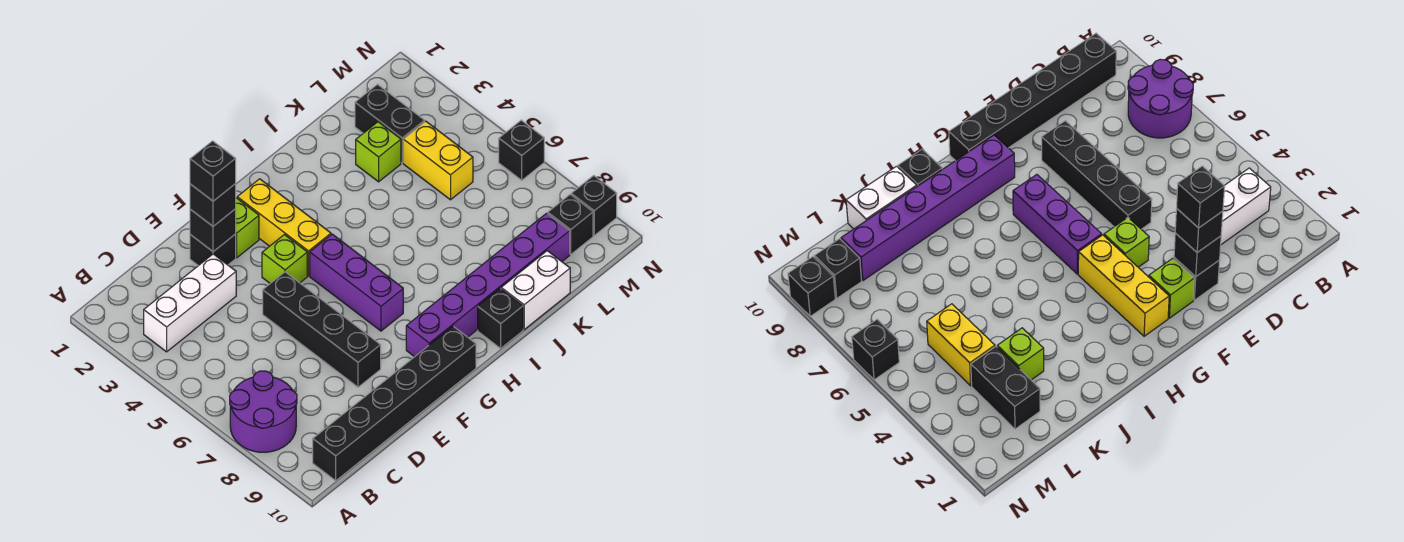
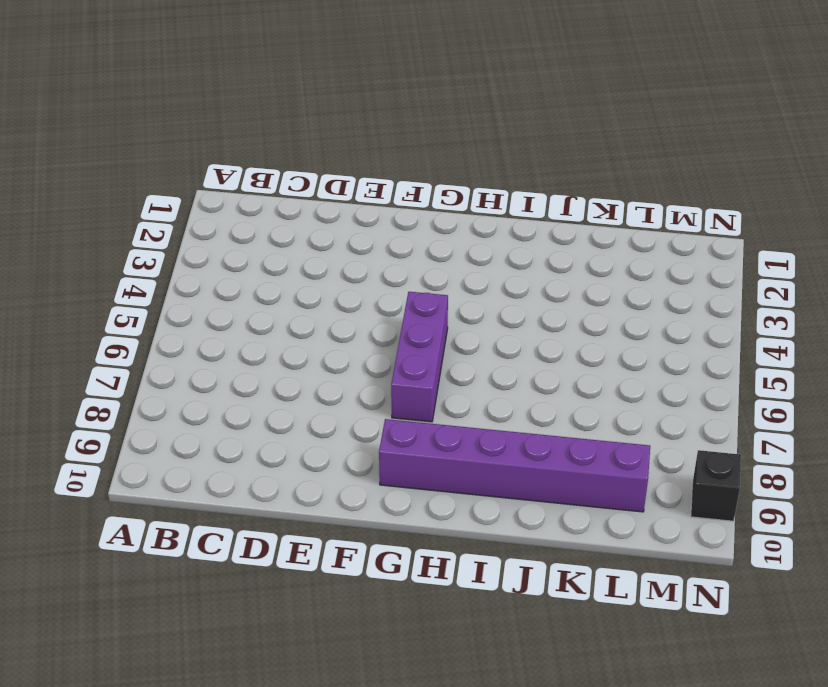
none -> purple 2x2 round brick [230,371,297,452]
none -> white 1x3 brick [144,254,236,352]
none -> black 1x6 brick [313,326,476,481]

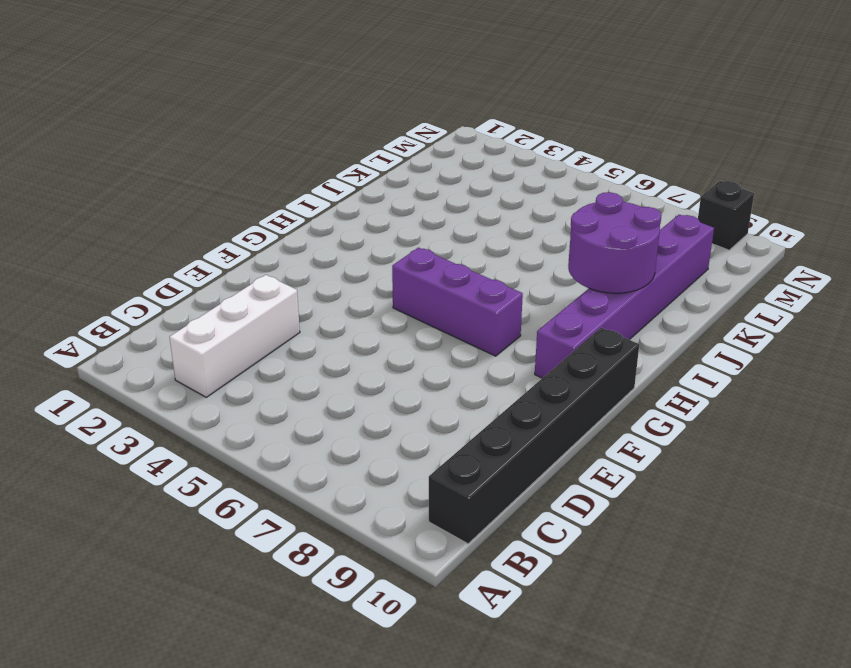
purple 2x2 round brick [568,192,661,293] -> purple 2x2 round brick moved to [230,371,297,452]
none -> black 1x1 brick [190,234,236,266]
none -> black 1x4 brick [263,272,381,387]
none -> lime 1x1 brick [236,198,259,258]

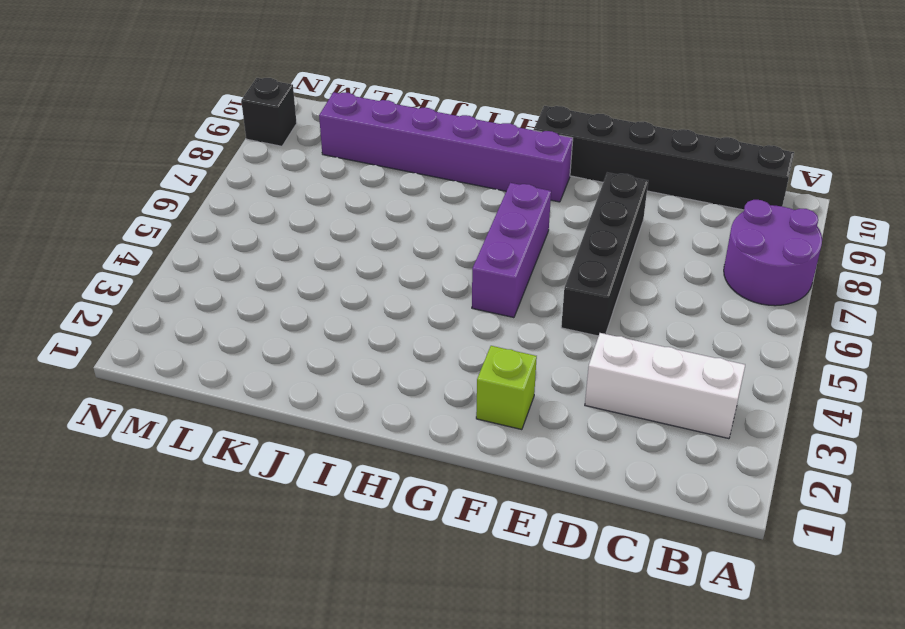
none -> black 1x1 brick [190,234,236,266]
none -> lime 1x1 brick [262,235,307,283]
none -> yellow 1x3 brick [237,179,331,276]

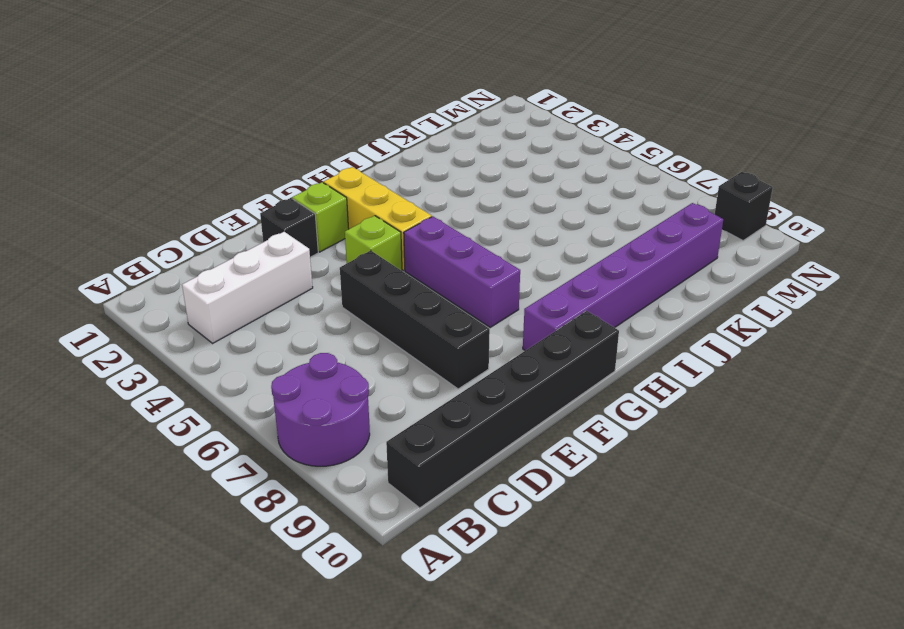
none -> black 1x1 brick [478,289,523,348]
none -> white 1x2 brick [501,251,570,330]
none -> lime 1x1 brick [356,122,401,182]

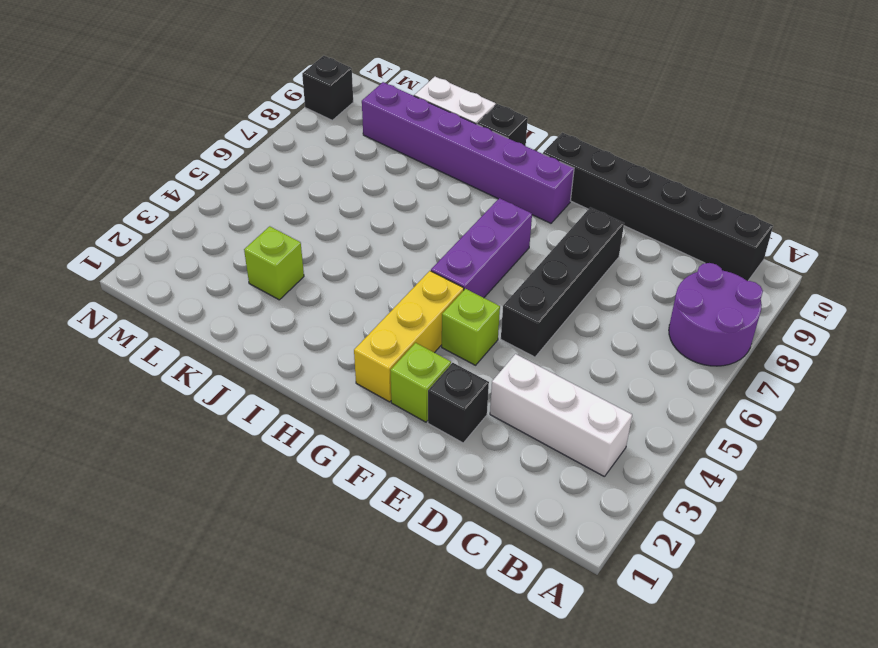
none -> black 1x2 brick [355,84,425,163]
none -> yellow 1x2 brick [403,121,473,200]
none -> black 1x1 brick [548,195,593,254]

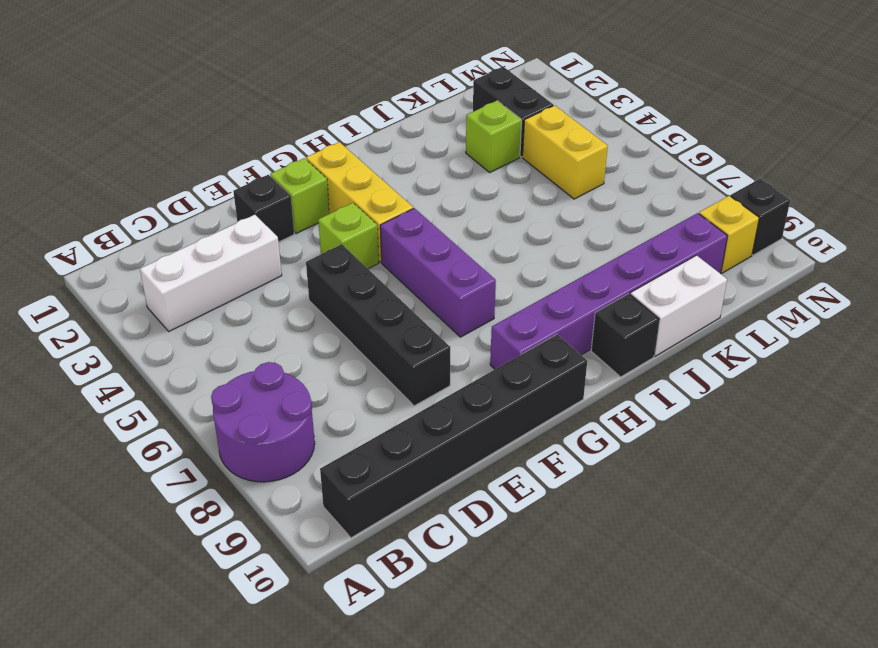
yellow 1x1 brick [699,196,759,273] -> black 1x1 brick [548,195,593,254]
none -> black 1x1 brick [499,120,544,180]
none -> black 1x1 brick [190,209,236,252]
none -> black 1x1 brick [190,184,236,226]

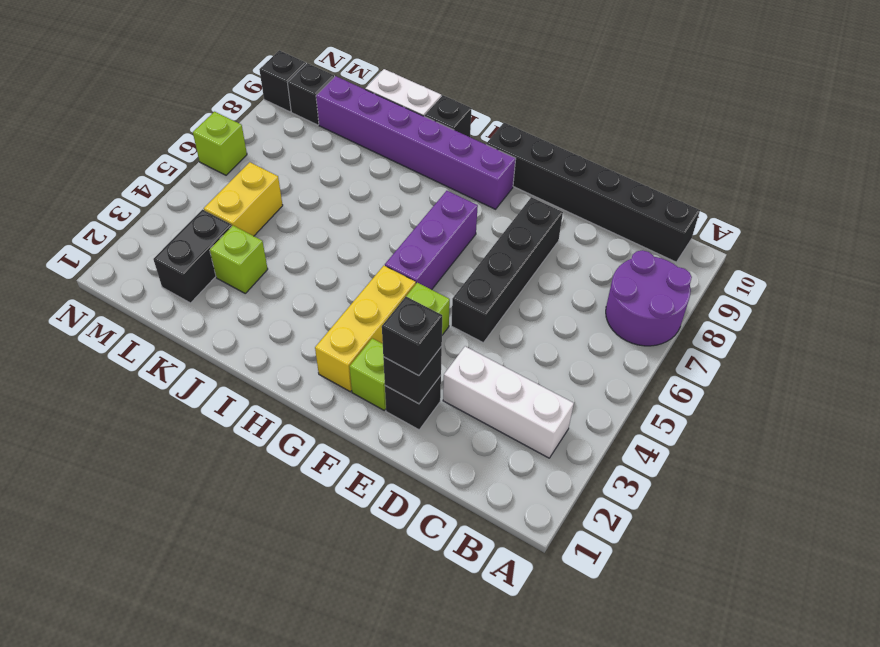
lime 1x1 brick [193,112,247,175] -> black 1x1 brick [499,120,544,180]
none -> black 1x1 brick [190,141,236,201]

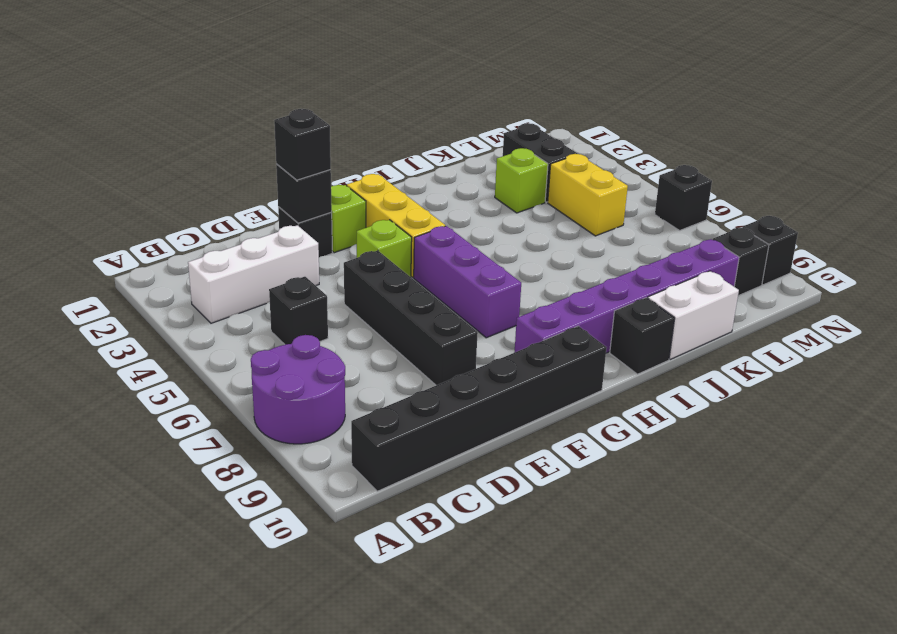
black 1x1 brick [269,277,328,345] -> black 1x1 brick moved to [190,141,236,201]

